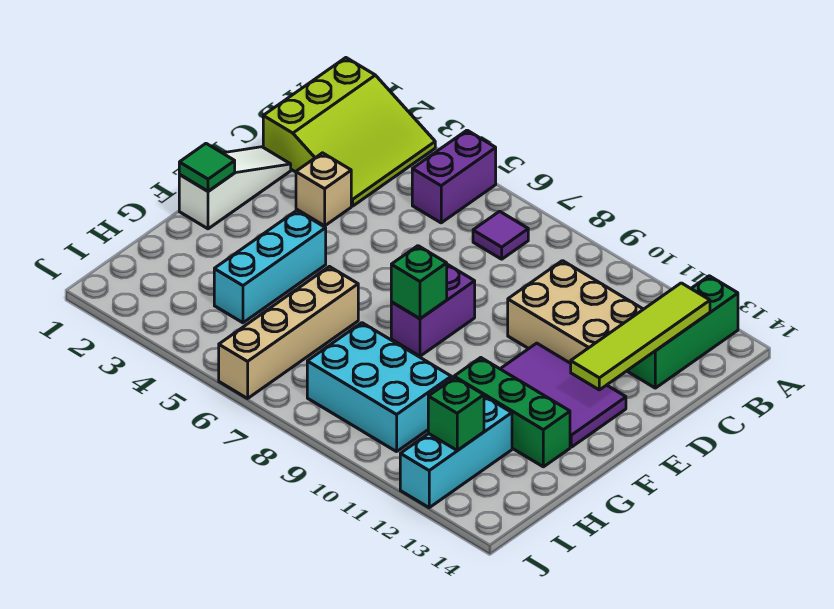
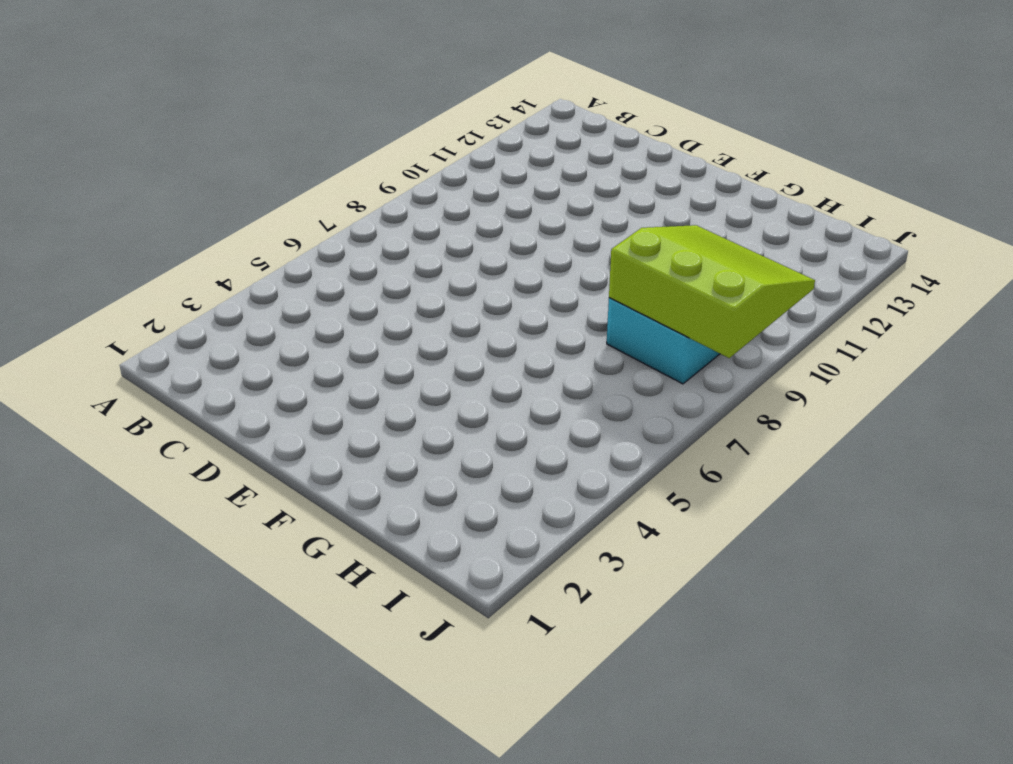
lime 3x3 slope [609,225,815,358] -> lime 3x3 slope moved to [263,58,435,206]
none -> purple 1x2 brick [412,130,496,223]
none -> green 1x3 brick [627,276,738,388]
none -> purple 1x1 tile [473,211,528,259]

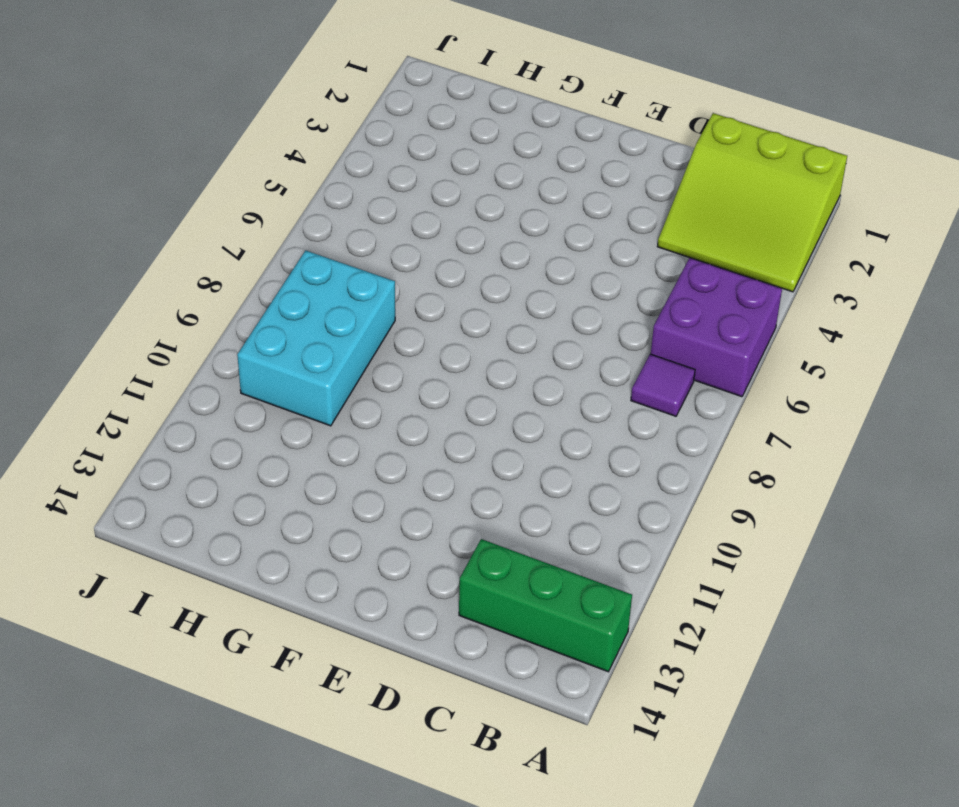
purple 2x2 brick [651,258,782,397] -> purple 1x2 brick [412,130,496,223]
none -> tan 2x3 brick [508,261,643,363]
none -> white 1x3 slope [179,147,291,229]
none -> tan 1x1 brick [296,153,351,226]

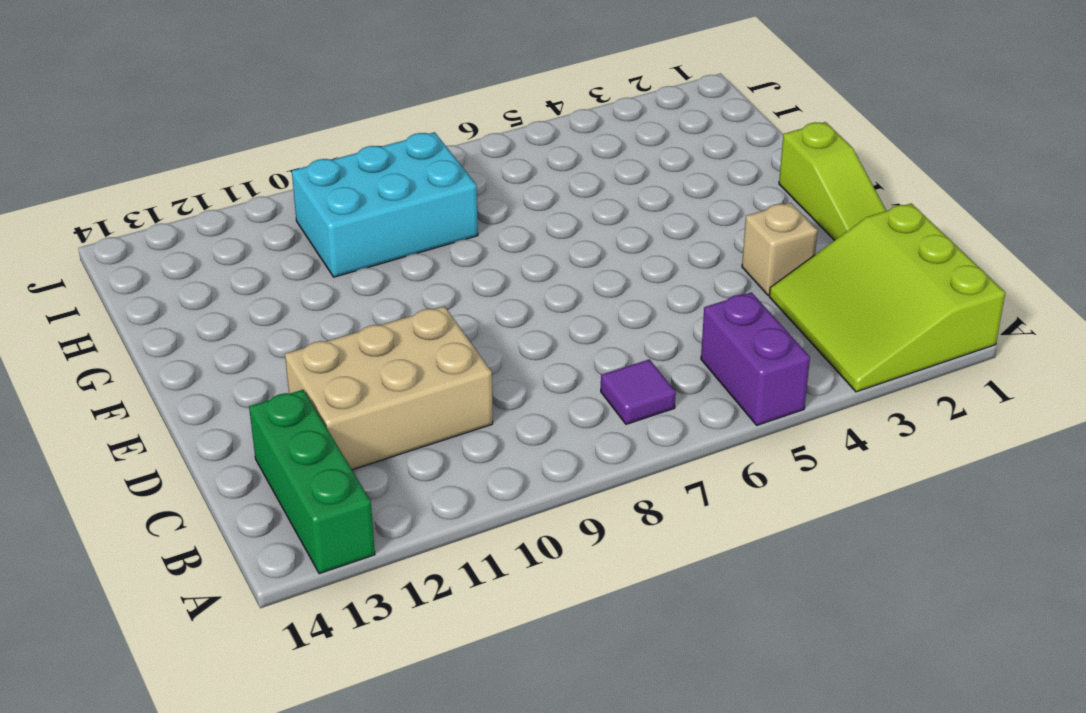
lime 1x3 slope [779,122,886,241] -> white 1x3 slope [179,147,291,229]
none -> purple 1x2 brick [391,264,475,356]
none -> purple 2x3 tile [501,343,626,447]
none -> cyan 1x3 brick [214,211,326,323]

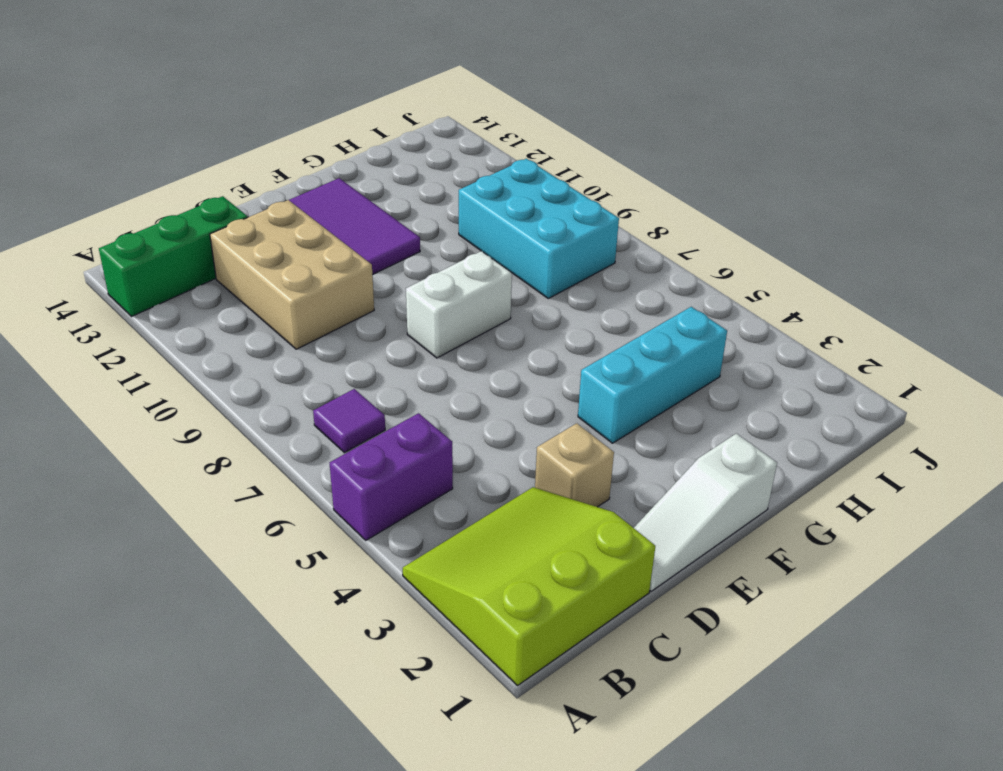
white 1x2 brick [406,251,512,358] -> purple 1x2 brick [391,264,475,356]
none -> tan 1x4 brick [219,267,358,398]
none -> green 1x3 brick [454,358,570,467]
none -> cyan 1x3 brick [400,396,512,508]

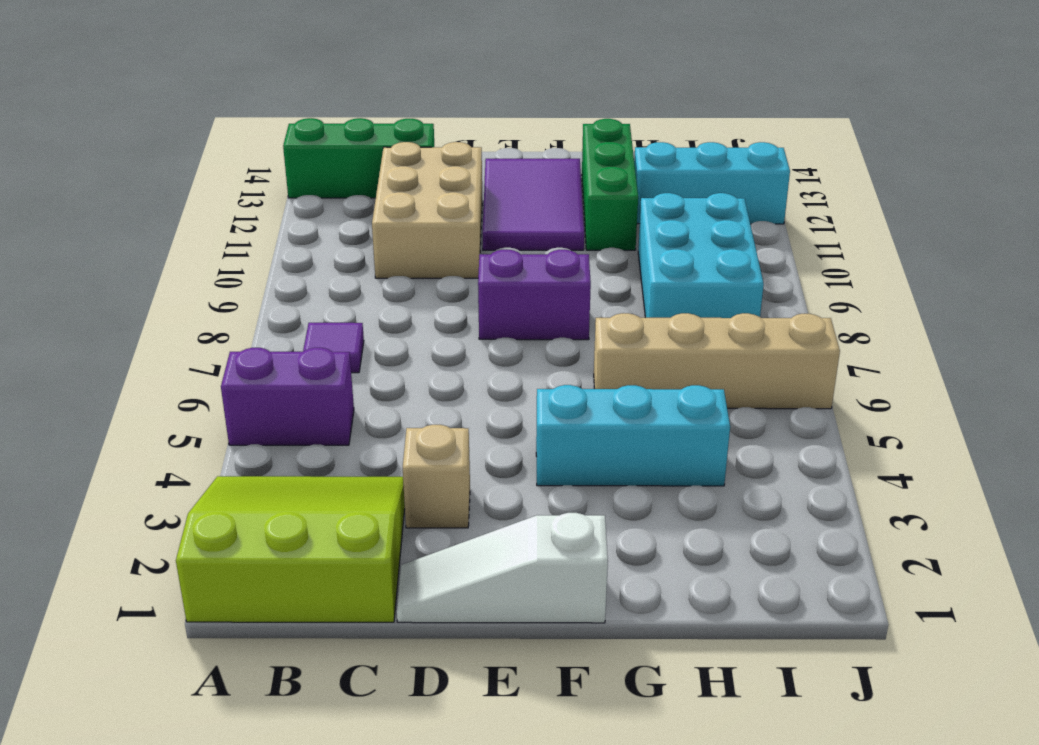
none -> lime 1x4 tile [571,283,710,390]
none -> green 1x1 tile [179,144,235,191]
none -> green 1x1 brick [391,246,447,319]

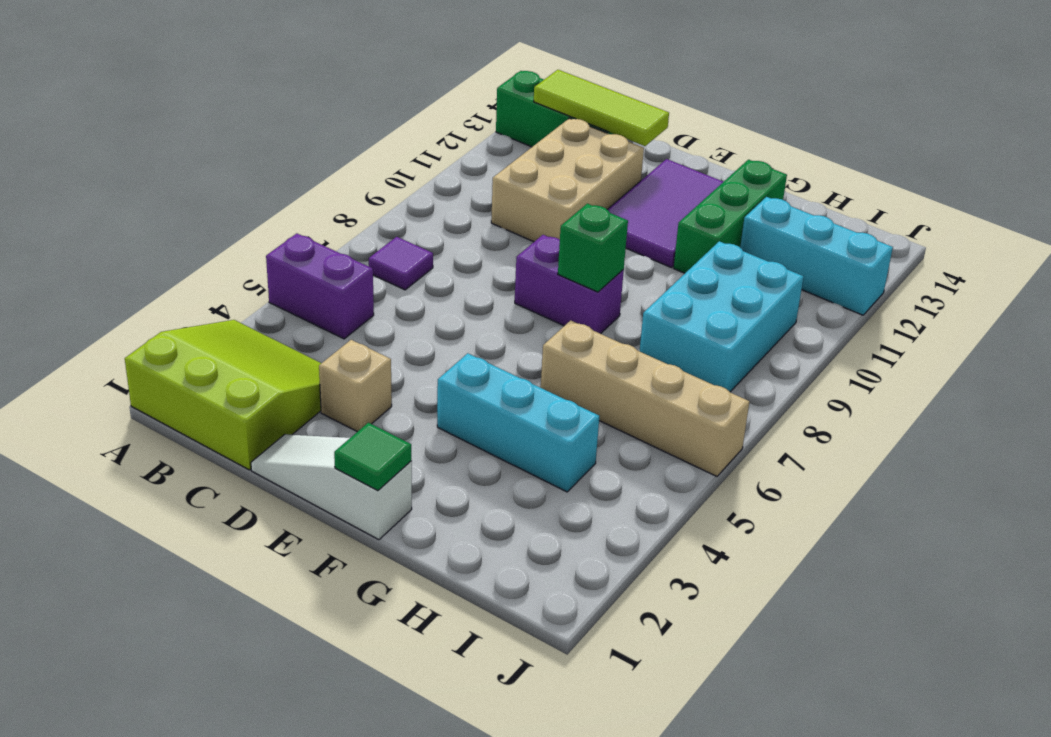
lime 1x3 tile [534,70,669,146] -> lime 1x4 tile [571,283,710,390]
none -> green 1x1 brick [428,378,484,450]

